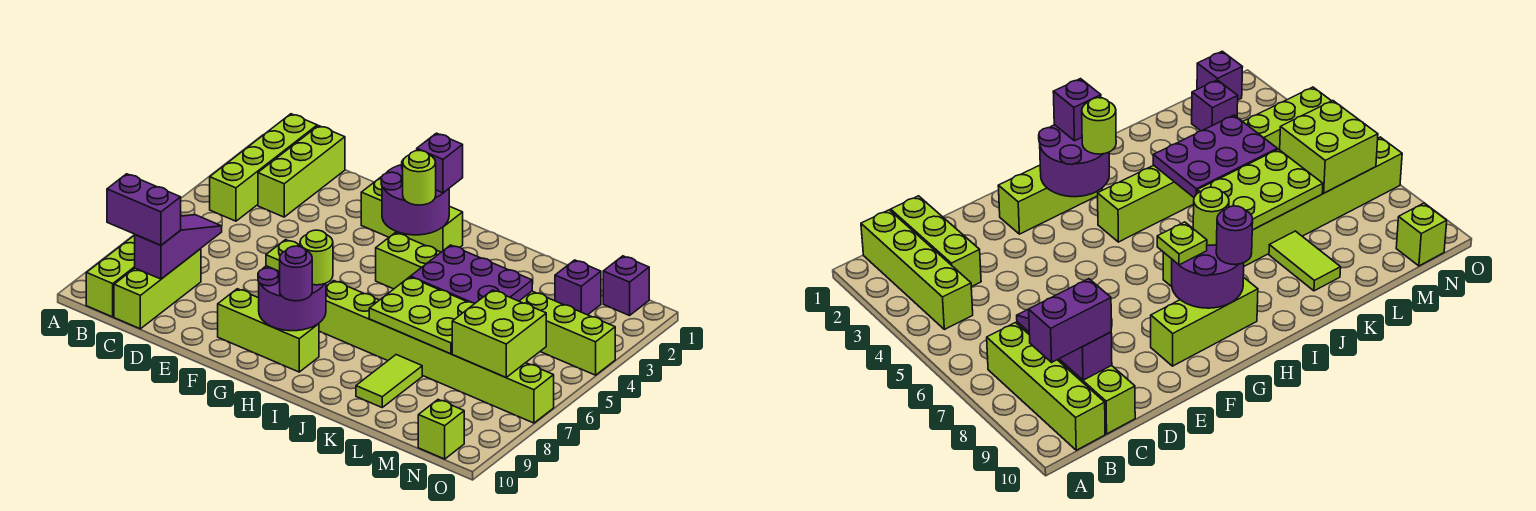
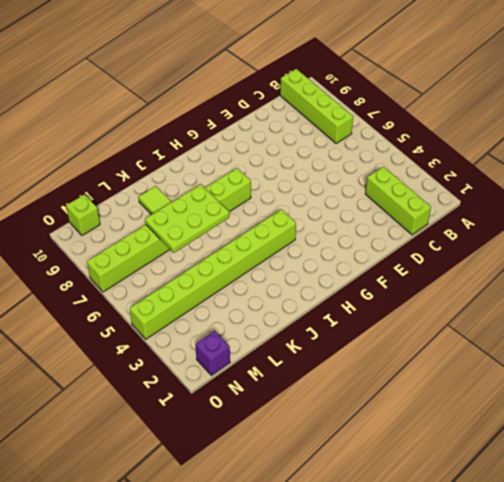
none -> lime 1x4 brick [210,114,317,221]
none -> lime 1x3 brick [114,249,201,329]
none -> lime 1x3 brick [361,177,463,252]

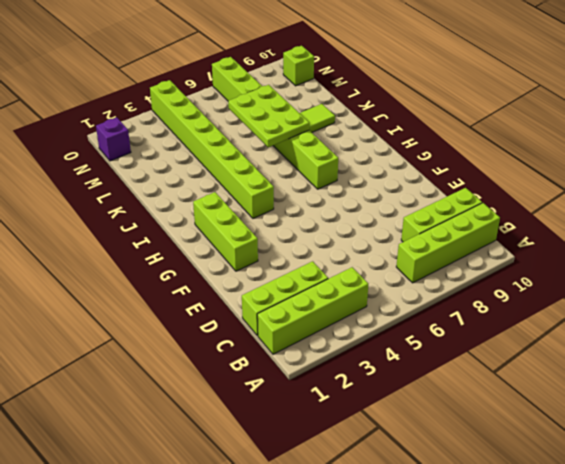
none -> lime 1x3 brick [218,289,319,372]
none -> purple 1x1 brick [555,260,601,315]
none -> purple 1x3 slope [135,215,222,279]

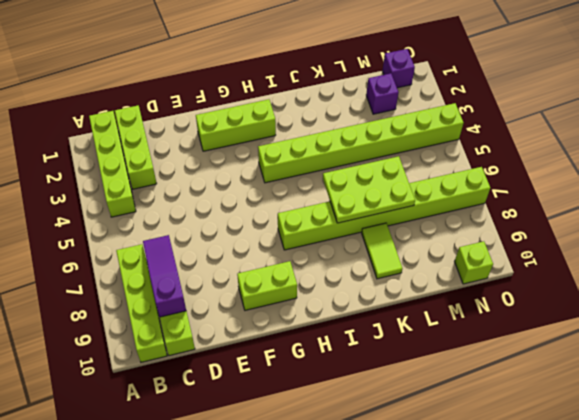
lime 1x2 brick [237,261,297,310] -> lime 1x3 brick [218,289,319,372]
none -> purple 2x2 round brick [381,161,449,235]
none -> purple 2x2 round brick [258,266,326,331]
none -> purple 2x3 plate [410,245,532,303]

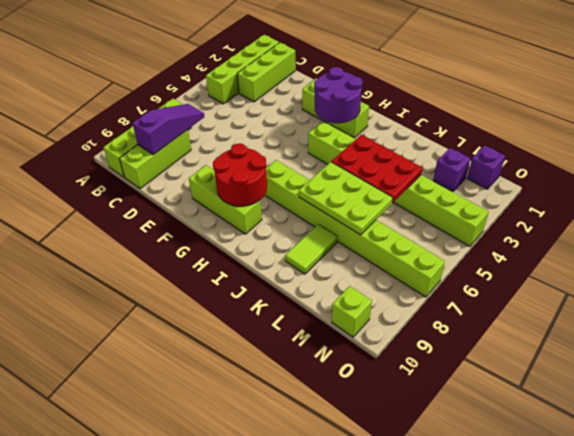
red 2x2 round brick [213,143,267,206] -> purple 2x2 round brick [258,266,326,331]
red 2x3 plate [332,135,422,203] -> purple 2x3 plate [410,245,532,303]
none -> lime 2x2 brick [452,290,546,377]
none -> purple 1x2 brick [107,174,181,245]
none -> lime 1x1 plate [266,240,300,271]

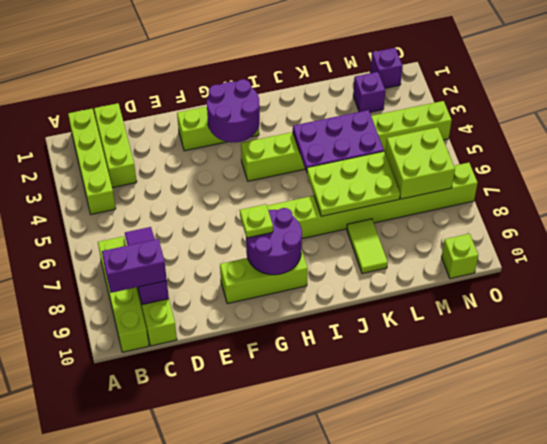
none -> purple 1x1 brick [417,133,463,193]
none -> lime 1x1 round brick [403,150,436,205]
none -> lime 1x1 round brick [300,230,333,285]

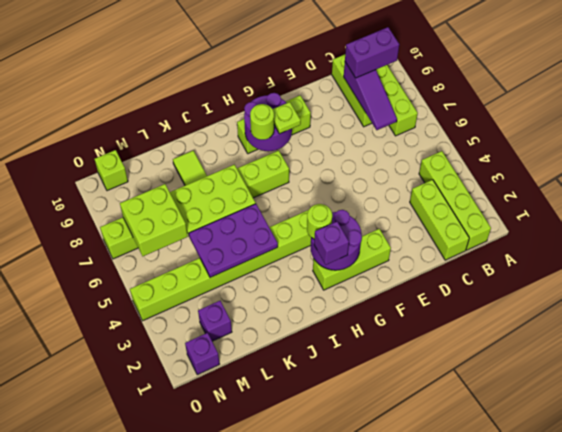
none -> purple 1x1 round brick [280,246,312,301]

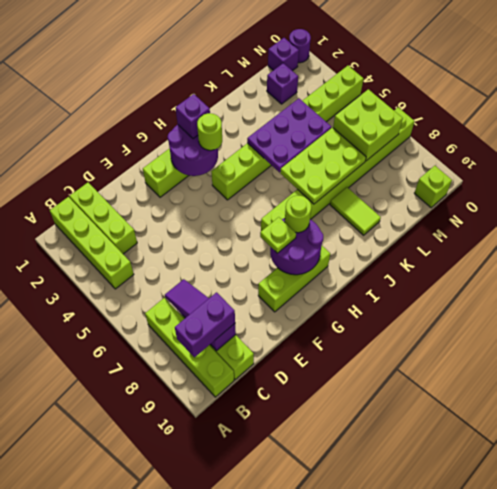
purple 1x1 round brick [289,29,311,63] -> purple 1x1 round brick moved to [280,246,312,301]

